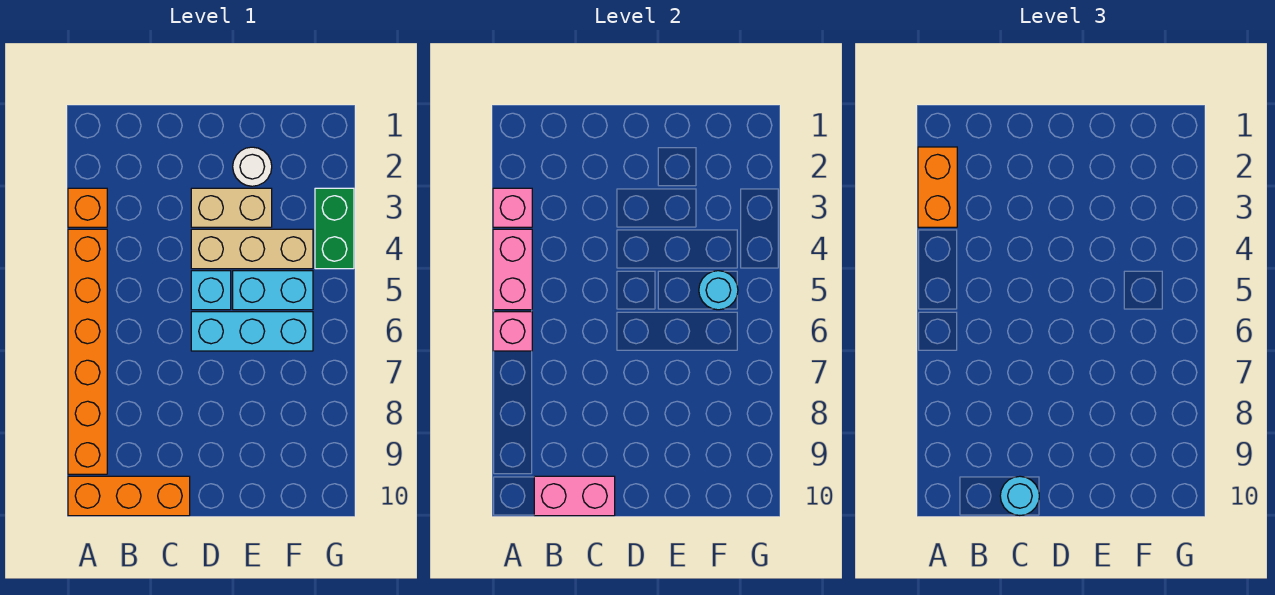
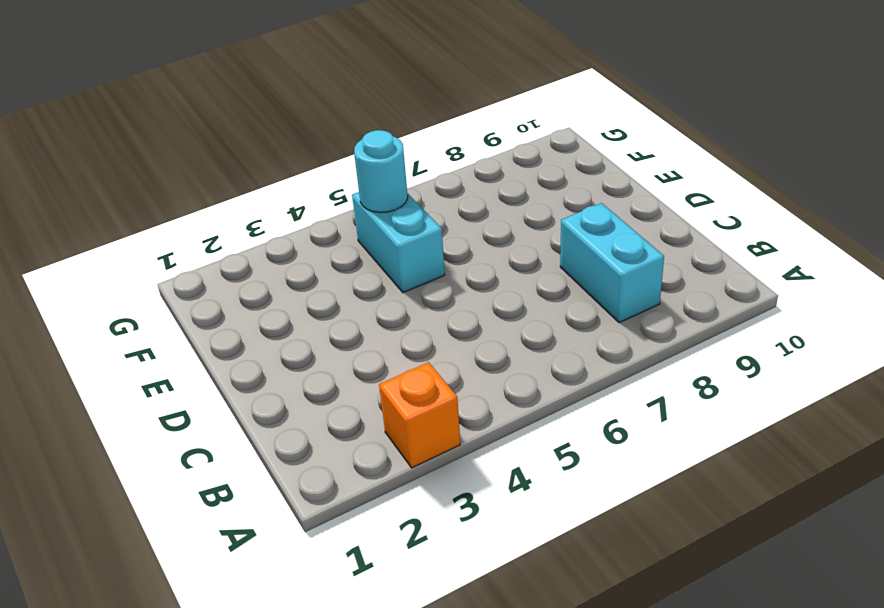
cyan 1x2 brick [560,203,664,323] -> none
none -> orange 1x6 brick [68,229,107,474]
none -> orange 1x3 brick [68,476,190,516]
none -> tan 1x2 brick [191,188,272,227]

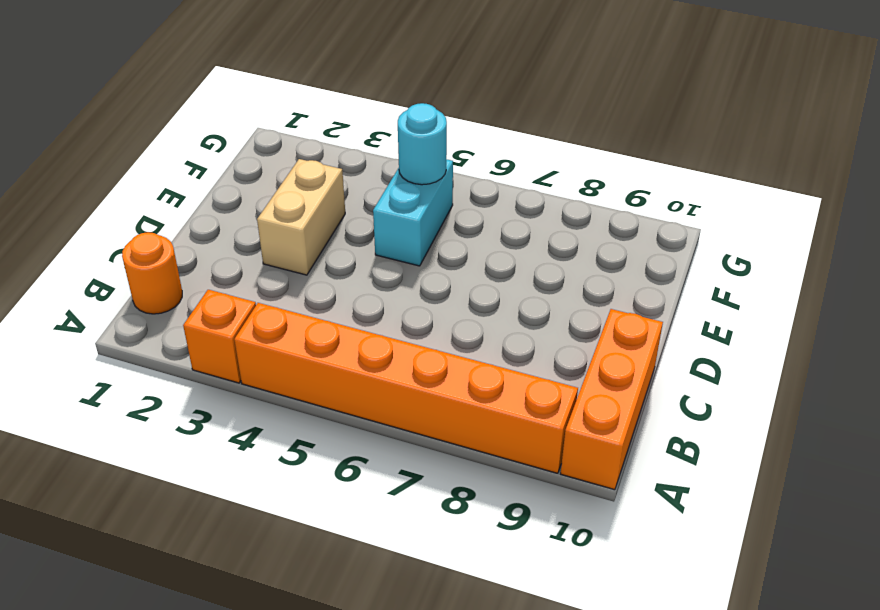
orange 1x1 round brick [122,232,182,314] -> none
none -> tan 1x3 brick [191,229,313,269]
none -> cyan 1x1 brick [191,271,231,310]
none -> cyan 1x3 brick [191,312,313,351]

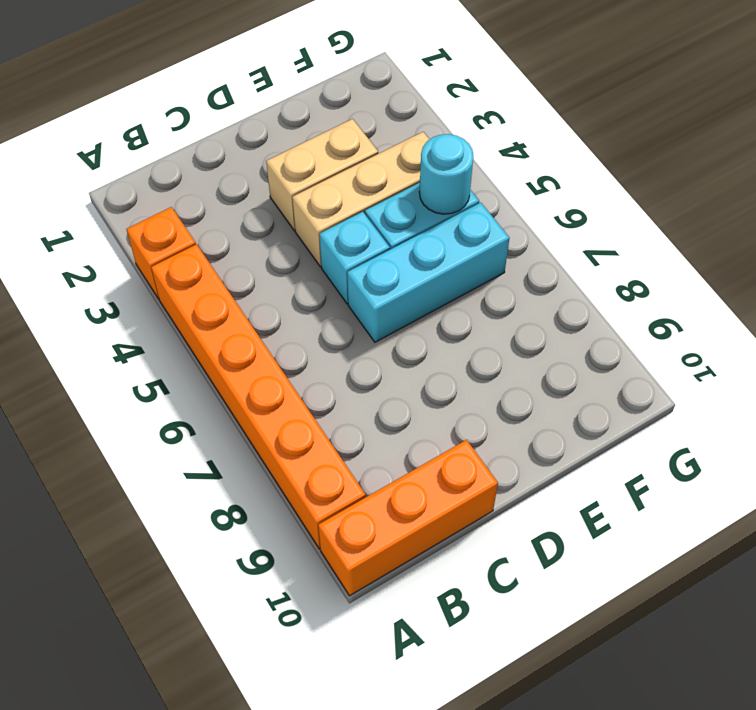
none -> white 1x1 round brick [233,147,272,186]
none -> green 1x2 brick [315,188,354,269]
none -> pink 1x1 brick [493,188,532,227]

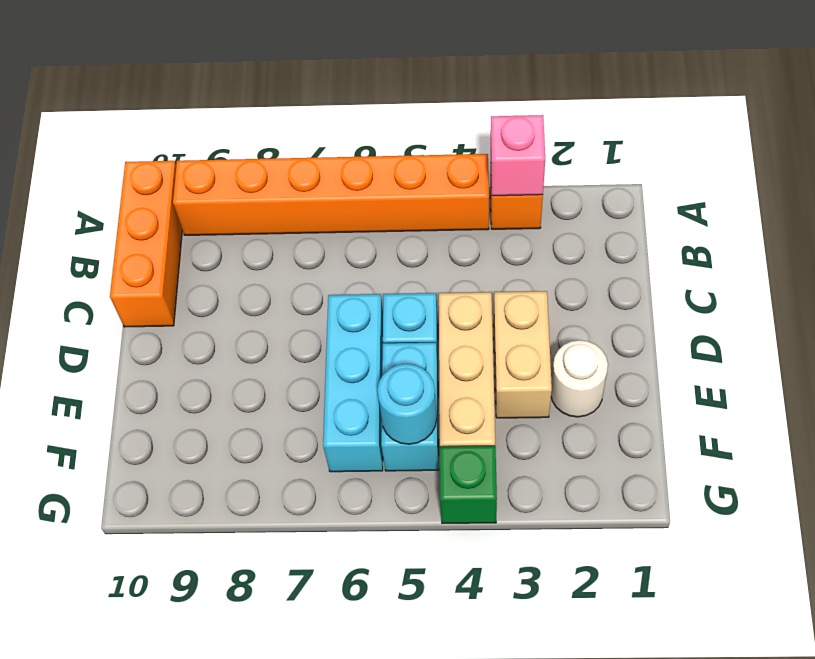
green 1x1 brick [440,446,497,523] -> green 1x2 brick [315,188,354,269]
none -> pink 1x2 brick [493,229,532,310]
none -> pink 1x1 brick [493,312,532,351]
none -> pink 1x2 brick [534,476,615,516]

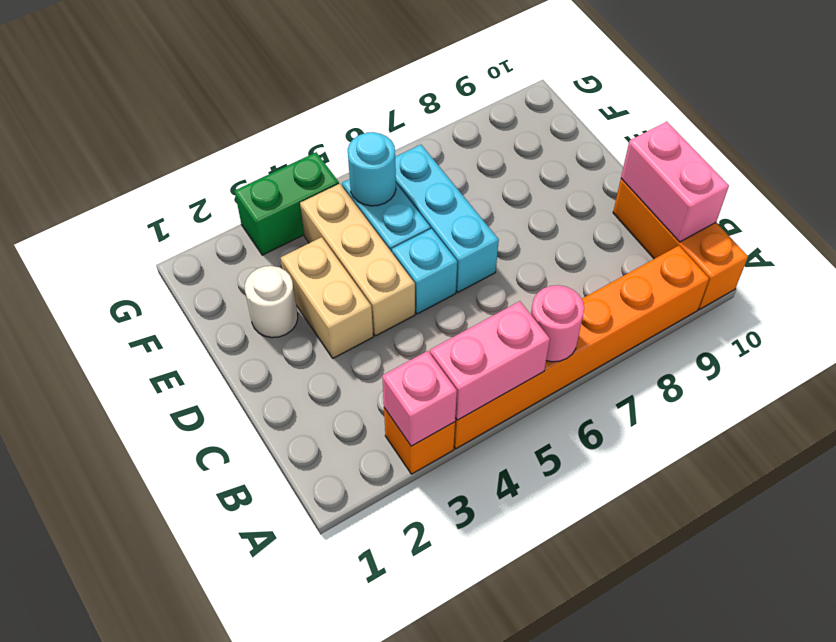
pink 1x1 round brick [531,285,584,362] -> pink 1x1 brick [493,312,532,351]
none -> orange 1x2 brick [918,147,957,227]
none -> cyan 1x1 round brick [1000,476,1039,516]

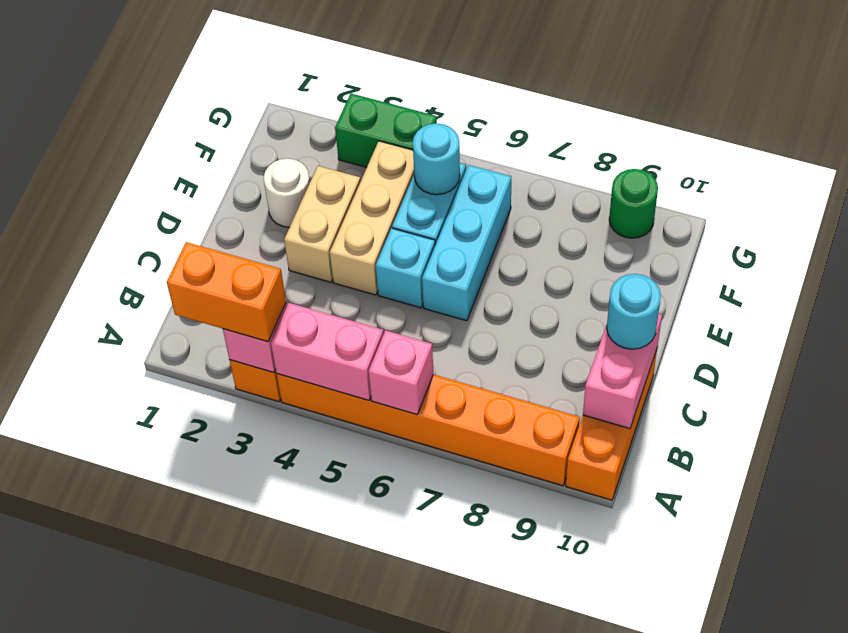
green 1x1 round brick [609,169,658,238] -> none

